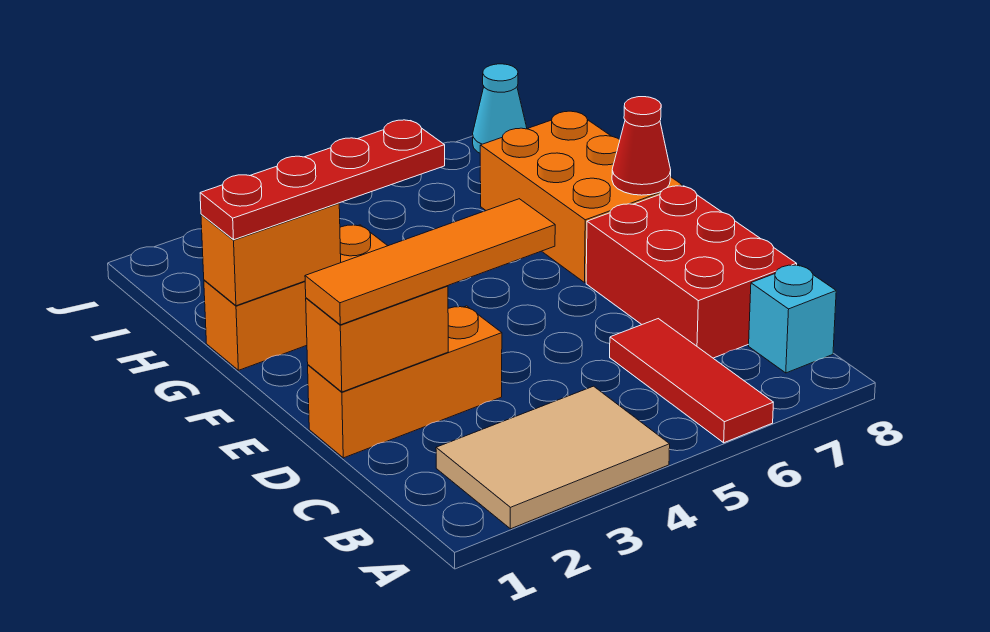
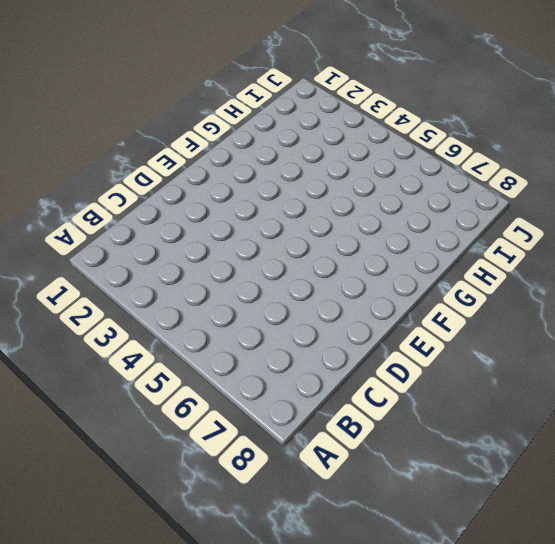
none -> tan 2x3 tile [436,386,670,529]
none -> red 1x3 tile [610,319,773,443]
none -> cyan 1x1 brick [749,265,836,373]

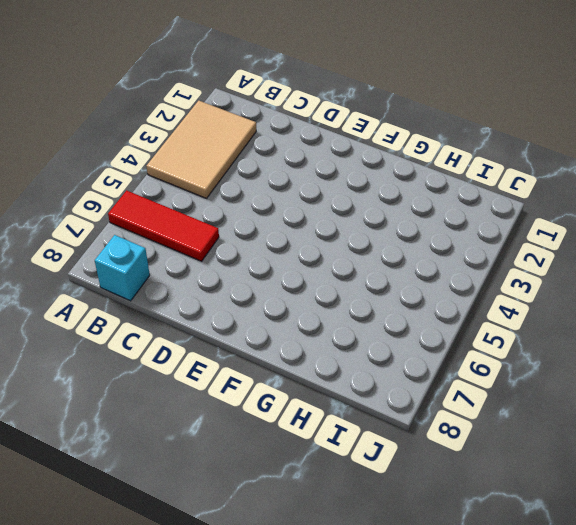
none -> red 2x3 brick [586,186,797,358]
none -> orange 1x3 brick [308,306,502,458]
none -> orange 2x3 brick [480,111,682,283]

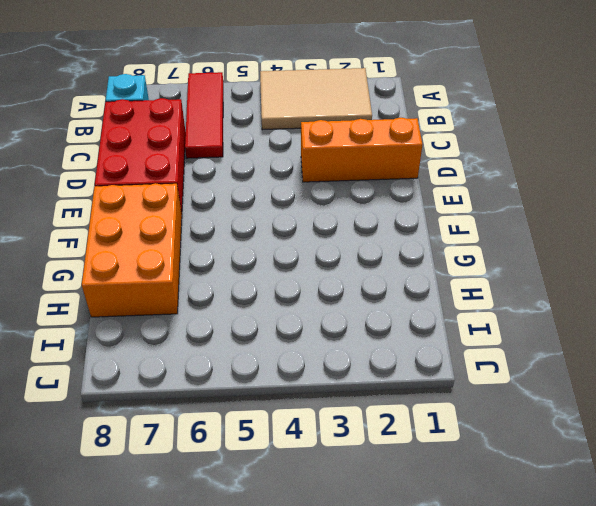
none -> orange 1x3 brick [204,225,388,370]
none -> cyan 1x1 cone [473,64,527,153]
none -> orange 1x2 brick [306,286,448,392]

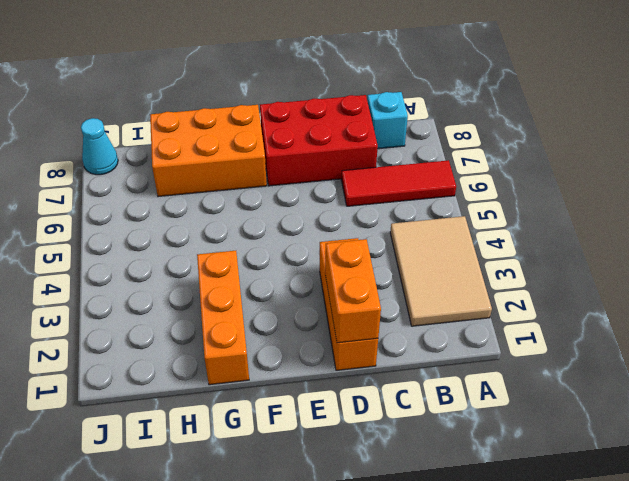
none -> red 1x1 cone [612,97,671,195]
none -> orange 1x2 brick [201,203,341,306]
none -> orange 1x4 tile [305,199,555,325]

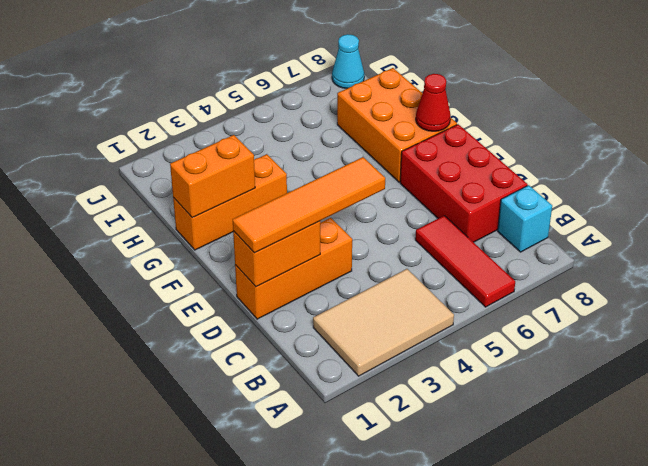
none -> red 1x4 plate [200,120,445,240]

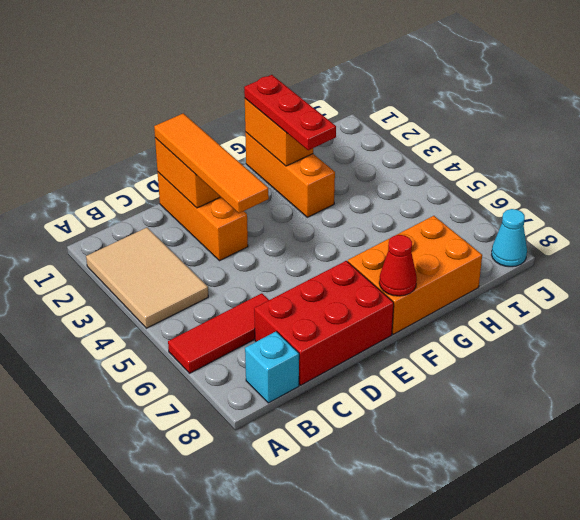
red 1x3 plate [244,75,336,150] -> red 1x4 plate [200,120,445,240]

